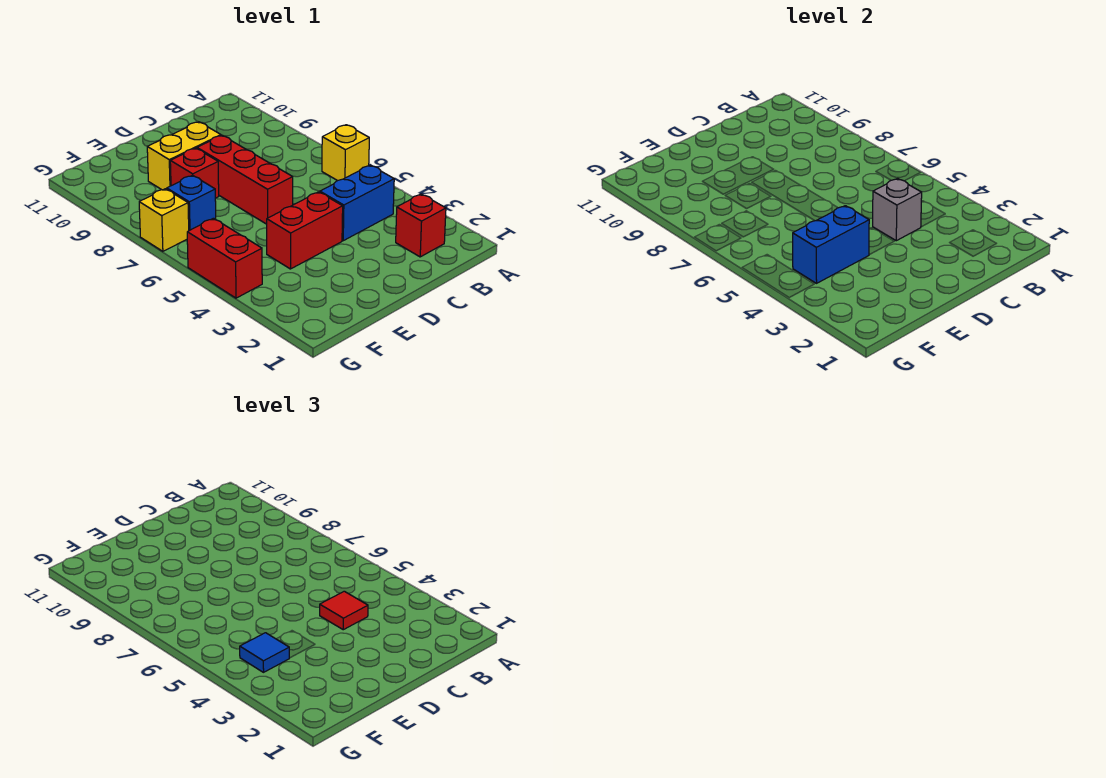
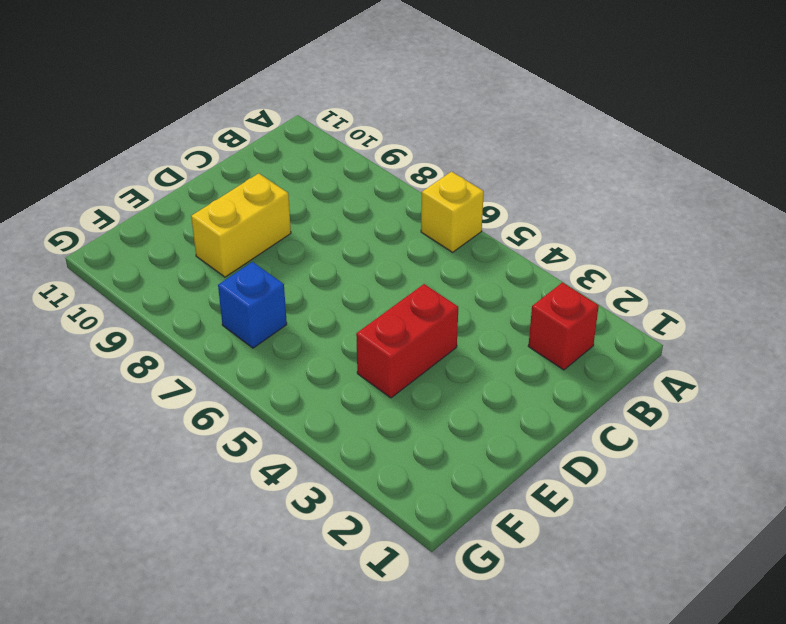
none -> blue 1x2 brick [320,165,394,241]
none -> red 1x3 brick [197,135,293,224]
none -> red 1x1 brick [170,148,219,198]

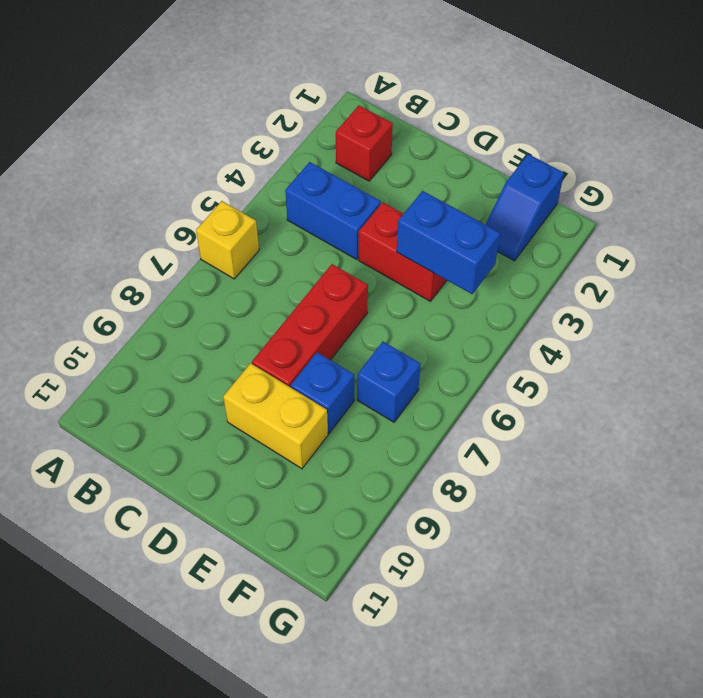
blue 1x1 brick [291,352,354,433] -> red 1x1 brick [170,148,219,198]
blue 1x2 slope [486,154,564,261] -> none
none -> red 1x2 brick [187,218,262,298]
none -> yellow 1x1 brick [139,189,189,251]
none -> grey 1x1 brick [873,178,922,241]

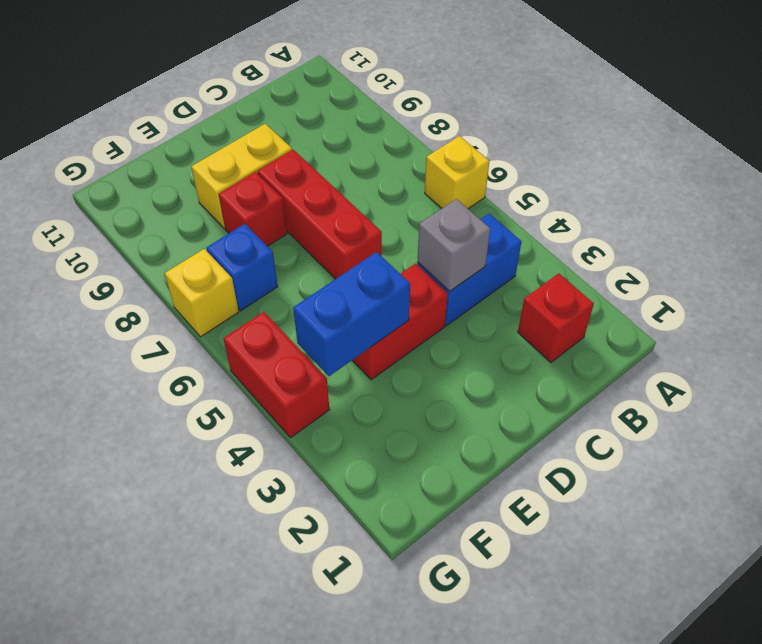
none -> red 1x1 tile [320,591,368,630]
none -> blue 1x1 tile [240,633,289,672]

